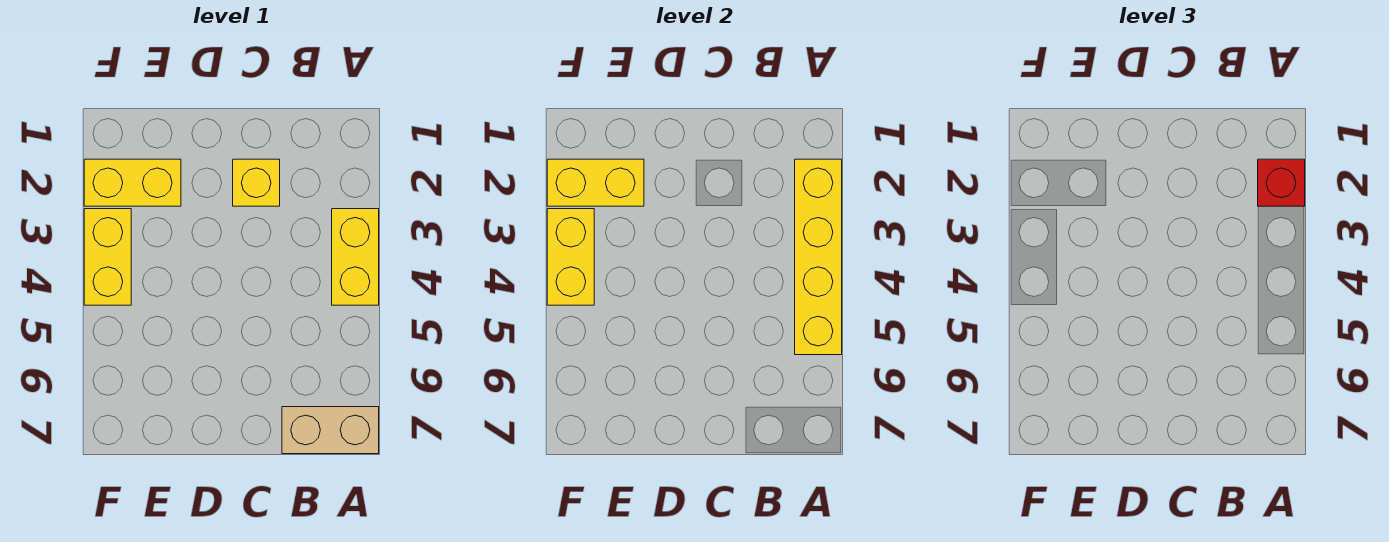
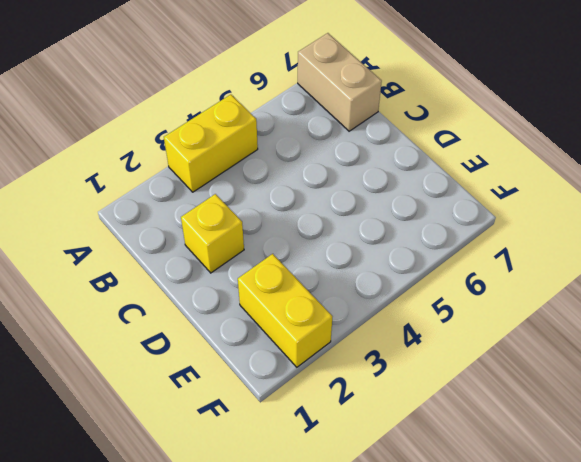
none -> yellow 1x2 brick [84,209,131,305]
none -> yellow 1x4 brick [795,159,842,355]

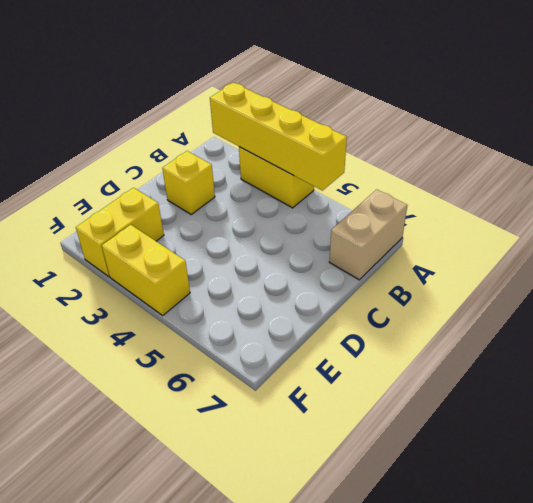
none -> yellow 1x2 brick [547,159,644,206]
none -> yellow 1x2 brick [547,209,594,305]

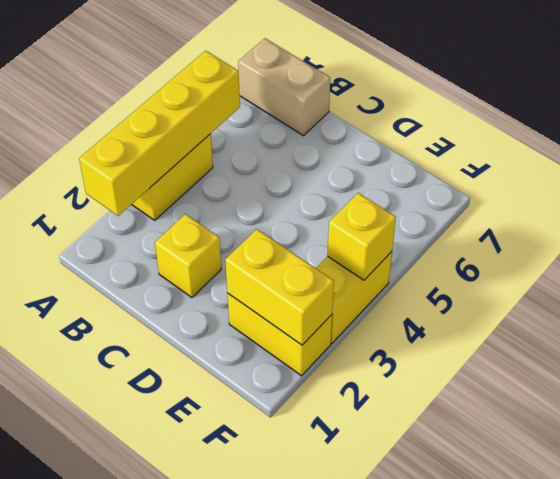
yellow 1x1 brick [327,193,396,280] -> yellow 1x2 brick [547,209,594,305]
none -> red 1x1 brick [1258,159,1305,206]

